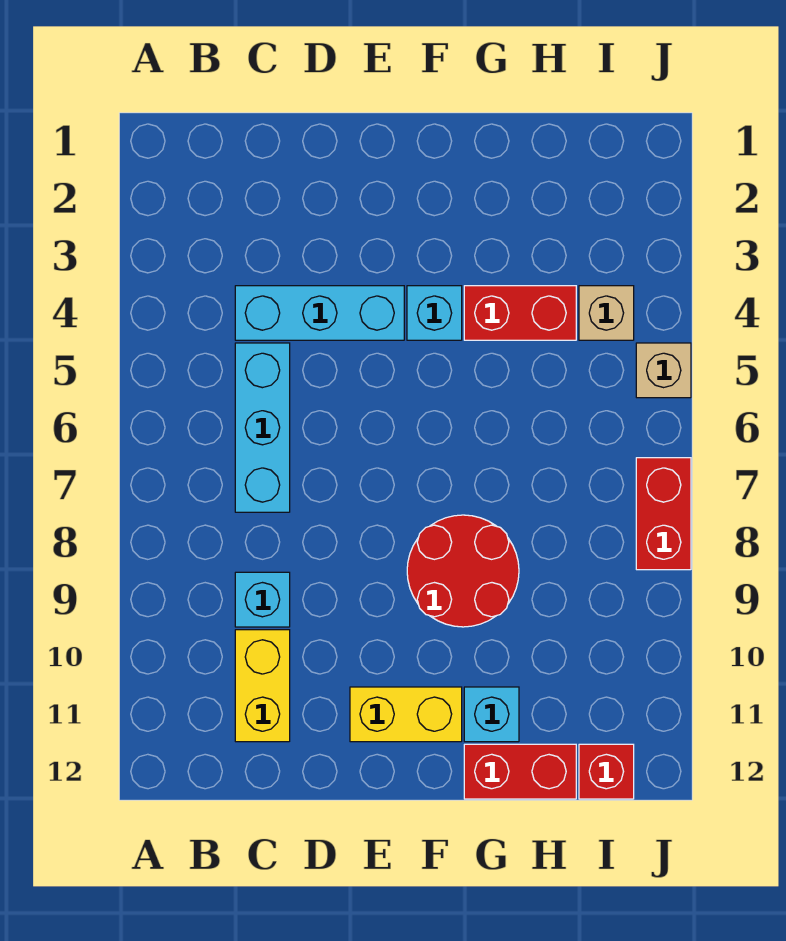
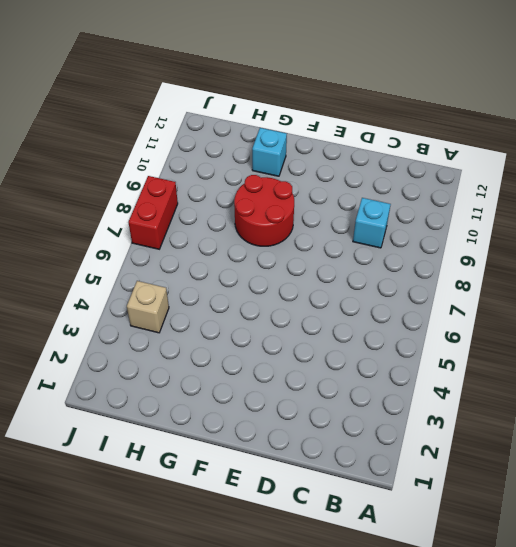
none -> cyan 1x3 brick [235,286,404,340]
none -> cyan 1x3 brick [235,343,290,512]
none -> yellow 1x2 brick [235,630,290,742]

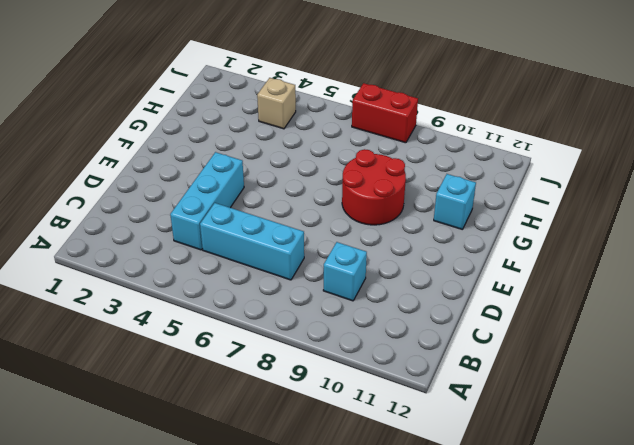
none -> yellow 1x2 brick [235,630,290,742]
none -> yellow 1x2 brick [350,687,462,742]
none -> cyan 1x1 brick [407,286,462,340]

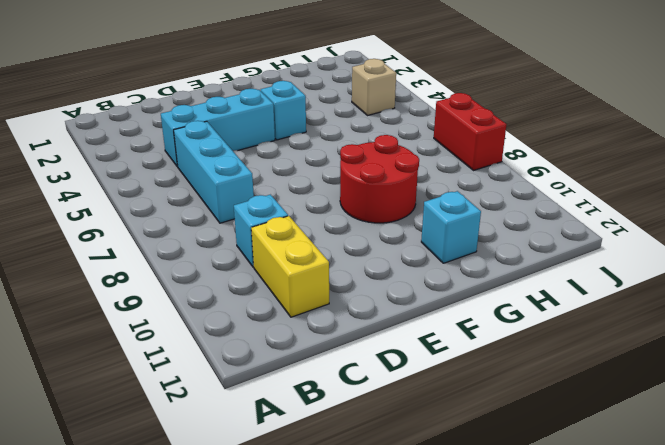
none -> yellow 1x2 brick [350,687,462,742]
none -> red 1x2 brick [464,286,576,340]
none -> red 1x2 brick [464,744,576,799]

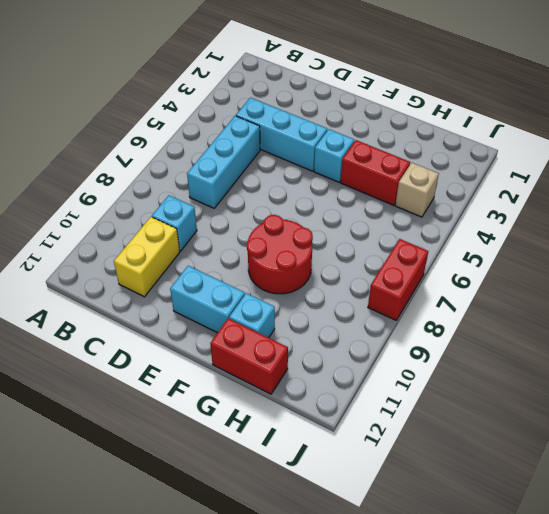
cyan 1x2 brick [170,266,245,333] -> yellow 1x2 brick [350,687,462,742]
none -> red 1x1 brick [579,744,634,799]
none -> tan 1x1 brick [636,343,691,398]

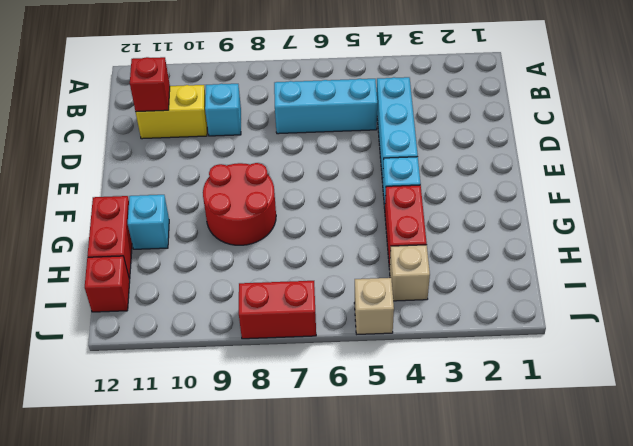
red 1x1 brick [130,57,170,112] -> none
none -> yellow 1x2 brick [350,687,462,742]

